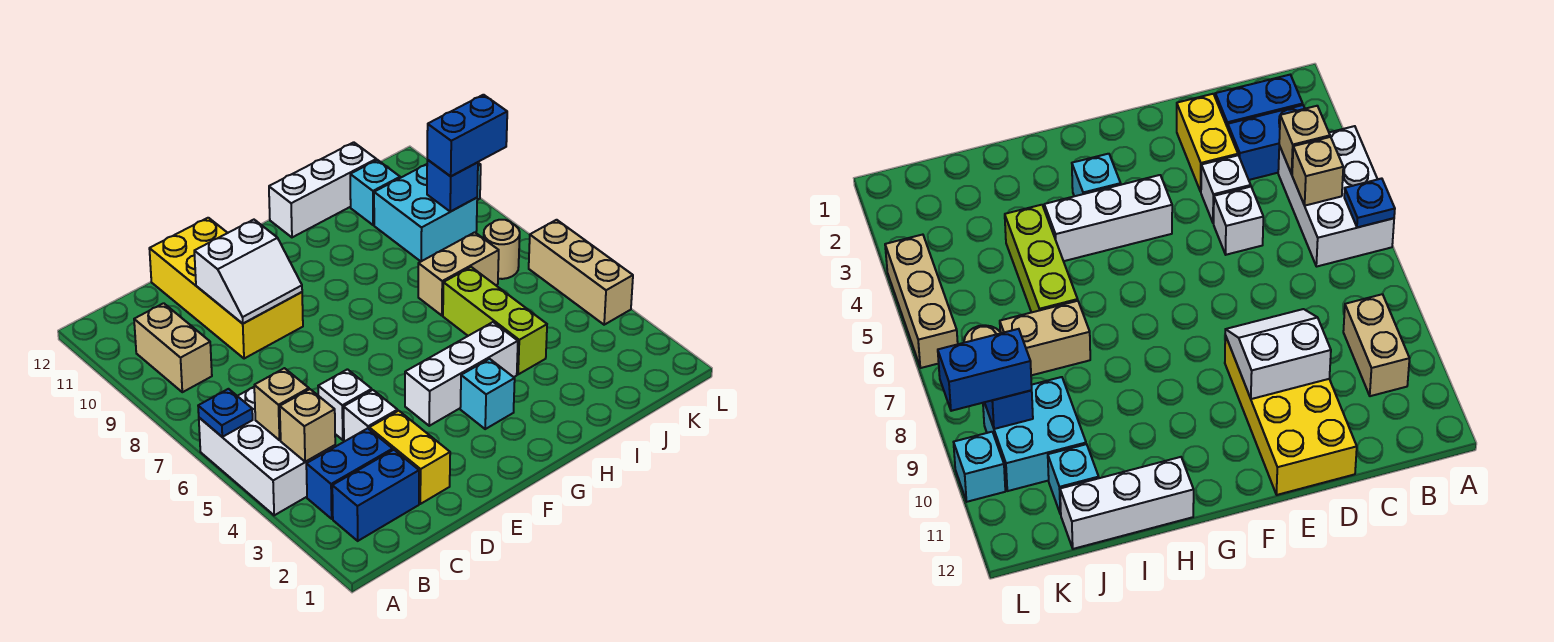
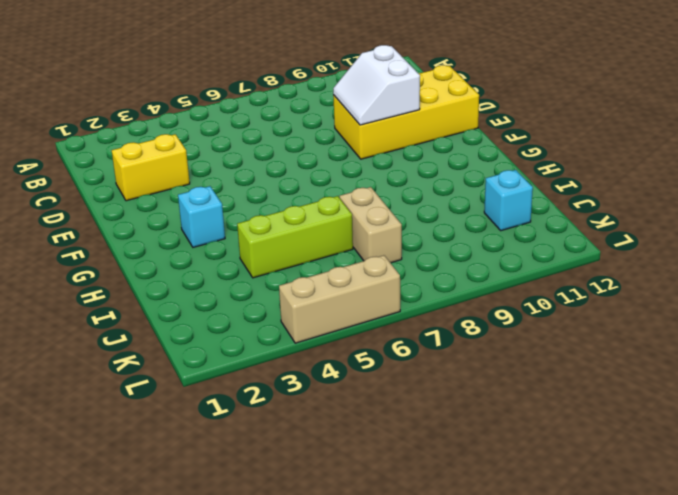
none -> white 2x3 brick [199,387,335,515]
none -> blue 1x2 brick [332,450,419,541]
none -> blue 1x2 brick [306,428,393,519]

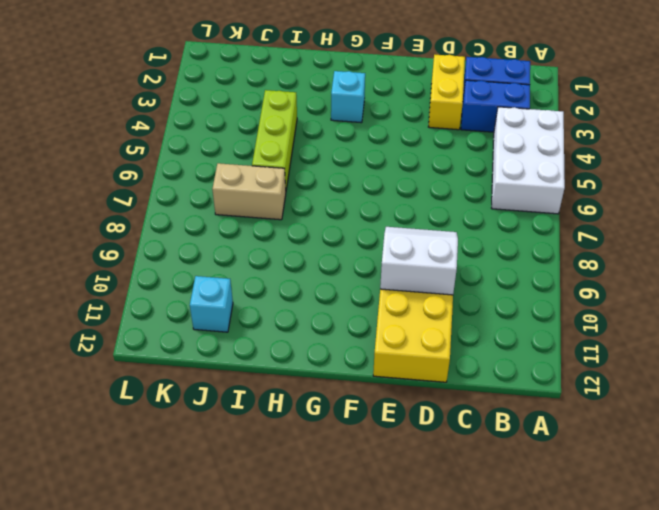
none -> tan 1x2 brick [134,303,212,392]
none -> white 1x1 brick [344,390,398,442]
none -> white 1x1 brick [318,369,372,440]

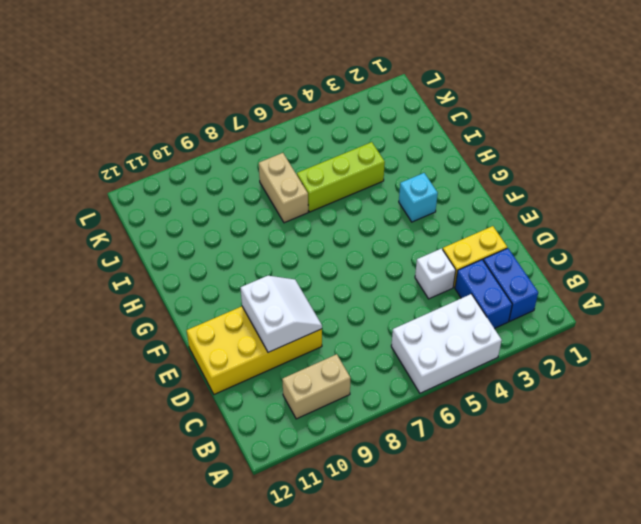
none -> white 1x1 brick [318,369,372,440]
none -> white 1x3 brick [405,322,518,426]
none -> white 1x3 brick [269,142,376,237]

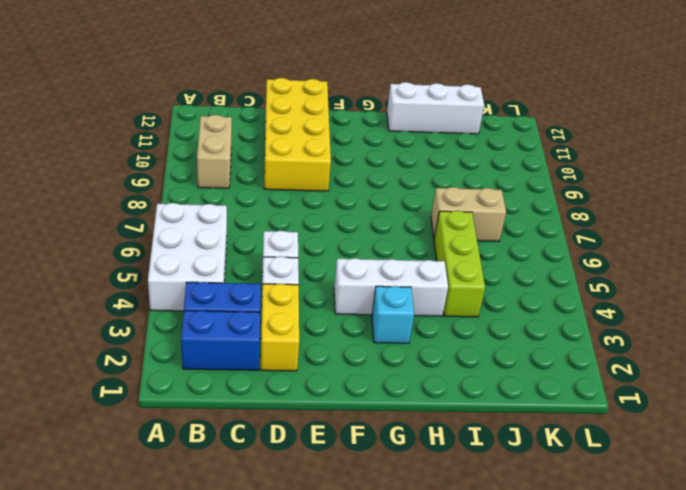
none -> cyan 2x2 brick [374,164,477,261]
none -> cyan 1x1 brick [350,160,400,225]
none -> tan 1x1 round brick [484,220,520,279]

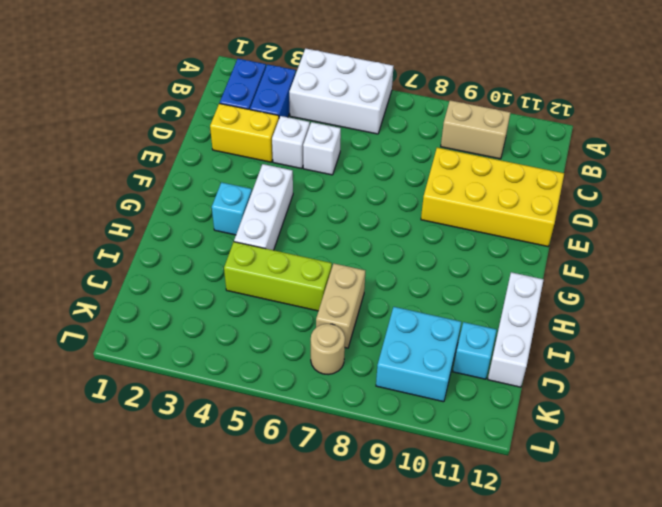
none -> tan 1x3 brick [529,220,633,325]
none -> cyan 1x1 brick [954,432,1005,502]
none -> blue 1x1 plate [198,389,253,437]

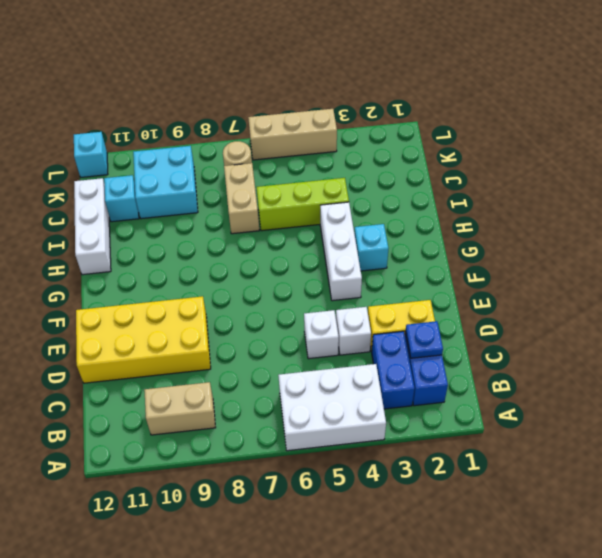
blue 1x1 plate [406,321,443,358] -> blue 1x1 plate moved to [198,389,253,437]
cyan 1x1 brick [74,132,108,177] -> cyan 1x1 brick moved to [954,432,1005,502]
none -> tan 1x1 brick [280,389,335,462]
none -> tan 1x1 brick [254,368,309,440]
none -> white 2x2 slope [194,220,302,324]

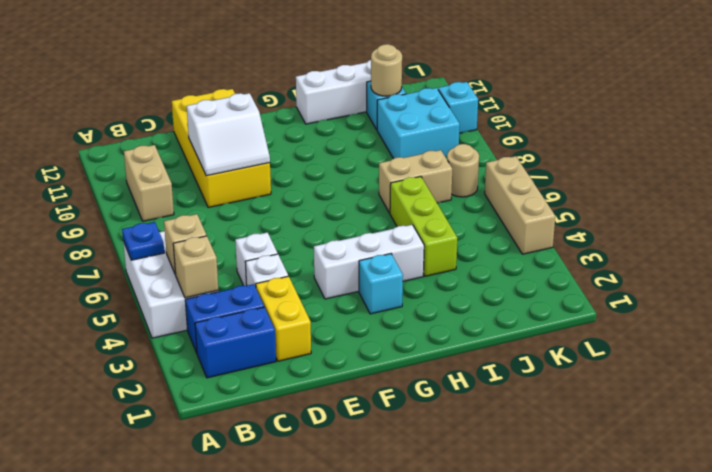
tan 1x1 round brick [371,44,402,96] -> none
none -> blue 1x1 brick [427,160,478,212]
none -> blue 1x2 brick [427,95,507,176]

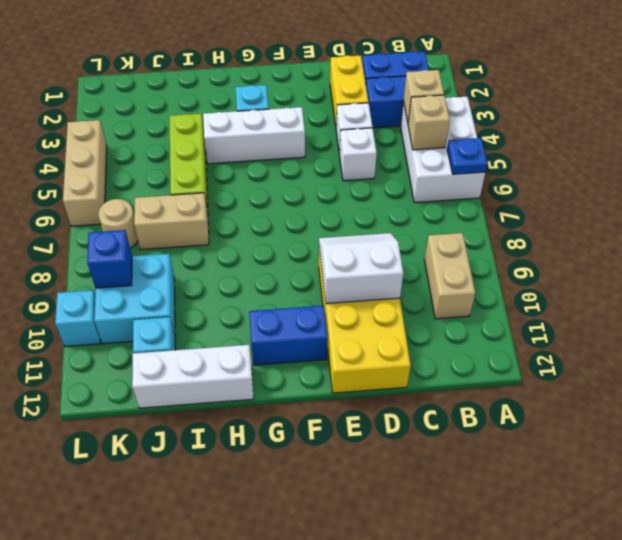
blue 1x2 brick [249,306,328,365] -> blue 1x2 brick moved to [427,95,507,176]

